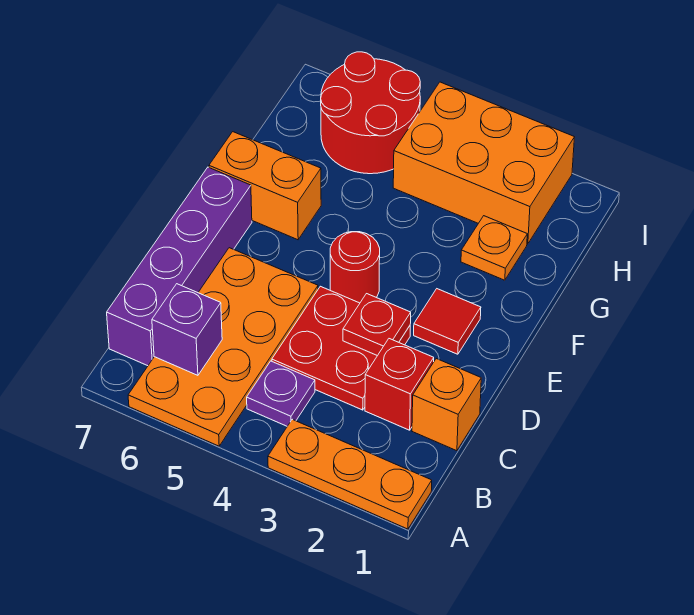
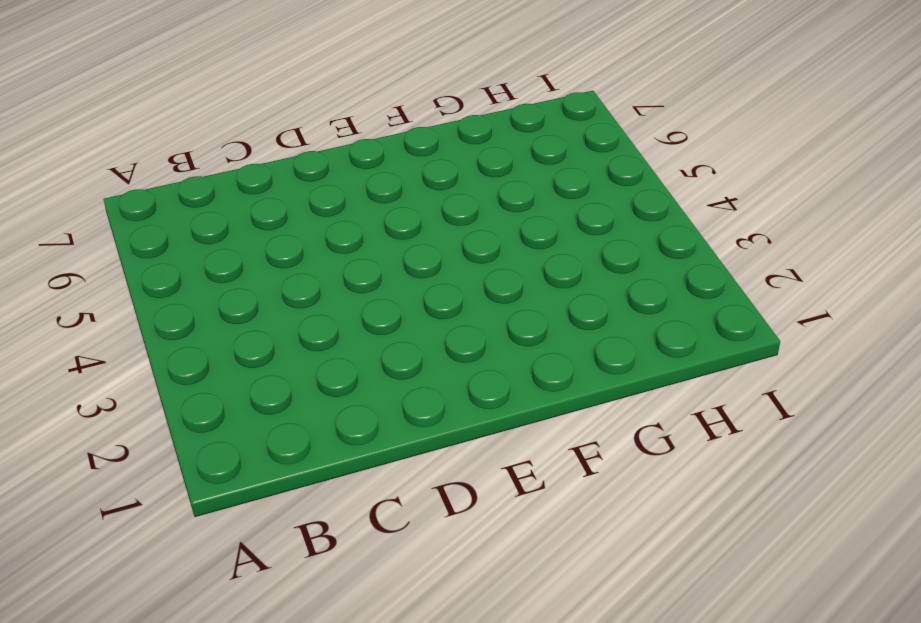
none -> orange 1x3 plate [268,419,432,529]
none -> orange 2x4 plate [128,248,318,446]
none -> purple 1x1 plate [247,361,315,426]

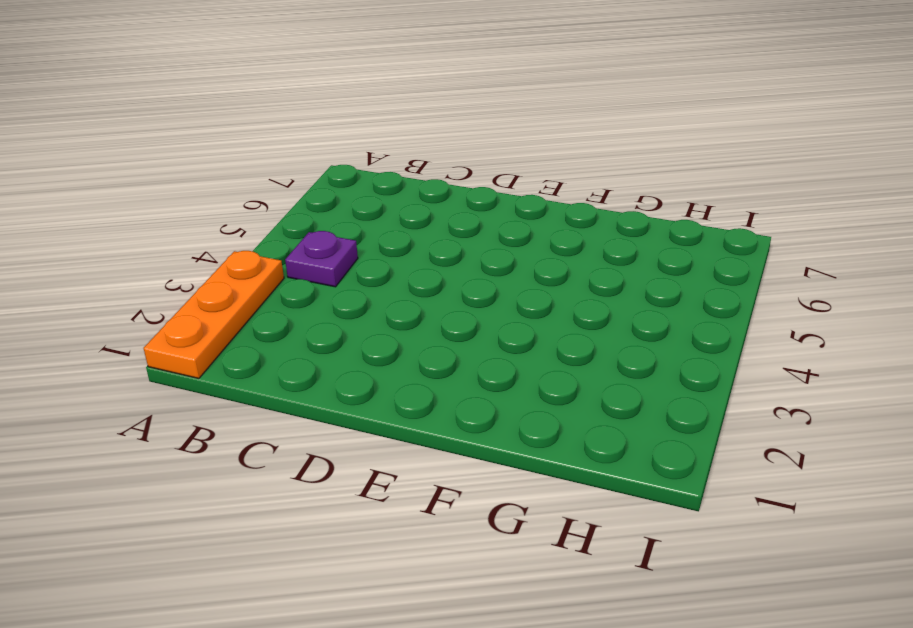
none -> orange 2x4 plate [128,248,318,446]
none -> purple 1x4 brick [107,167,252,366]
none -> orange 1x1 brick [412,359,481,451]

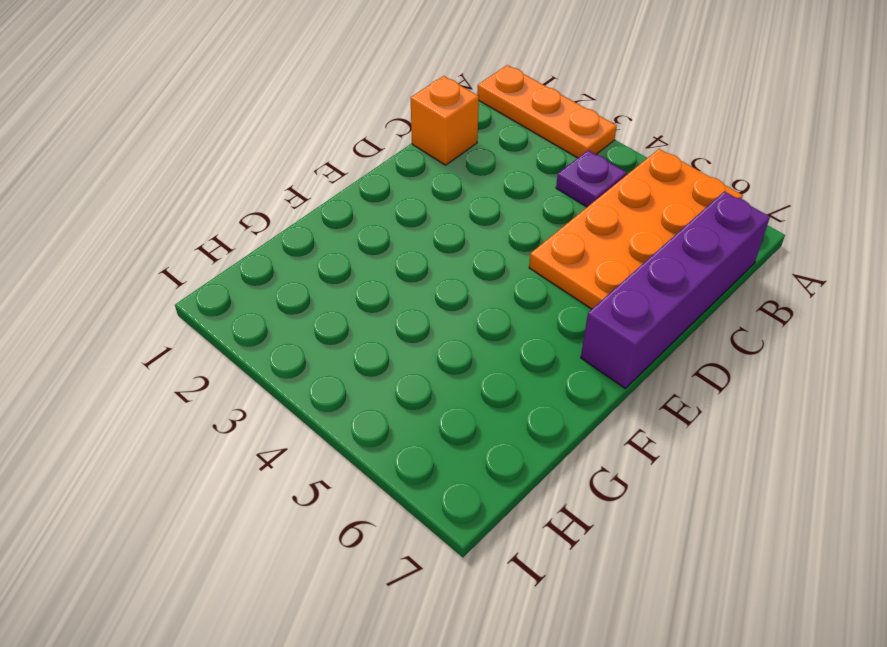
none -> red 1x1 brick [365,339,434,430]
none -> red 2x2 plate [272,286,410,410]
none -> red 1x1 tile [414,289,481,354]

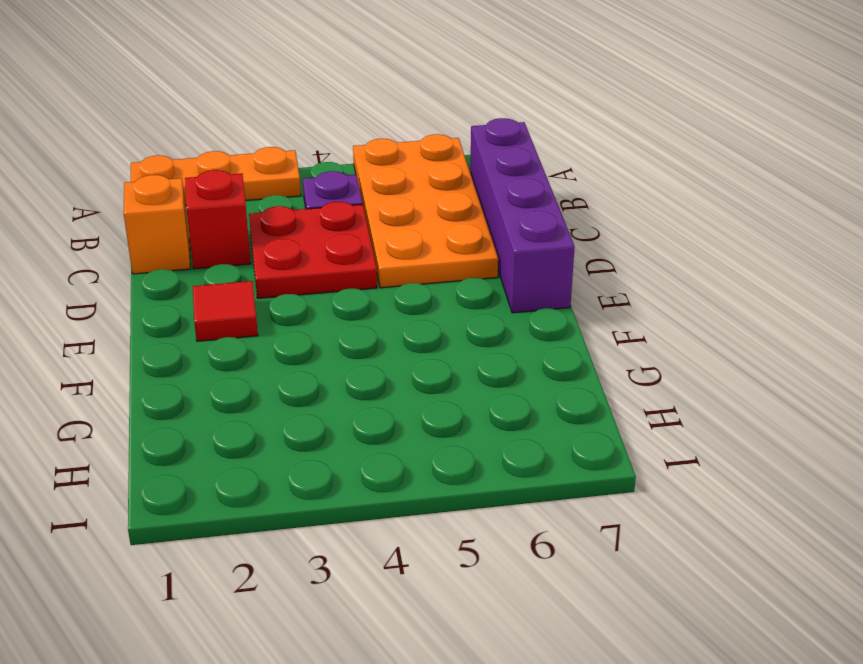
none -> red 1x1 round brick [330,232,380,303]
none -> orange 1x2 brick [209,132,321,240]
none -> orange 1x1 plate [461,216,527,280]

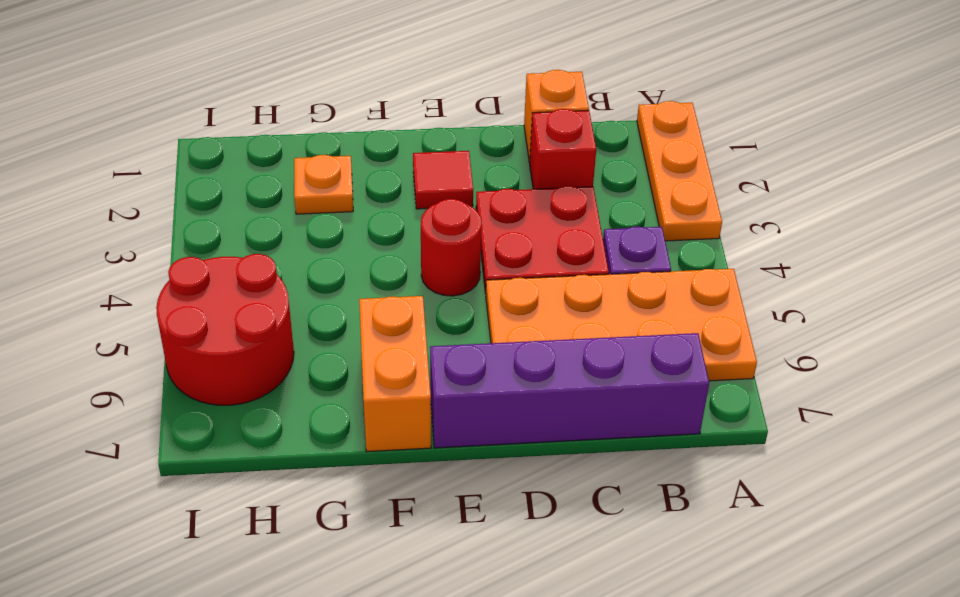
none -> orange 2x3 brick [393,82,575,244]
none -> purple 1x1 brick [152,284,222,375]
none -> red 1x1 plate [343,294,411,356]

